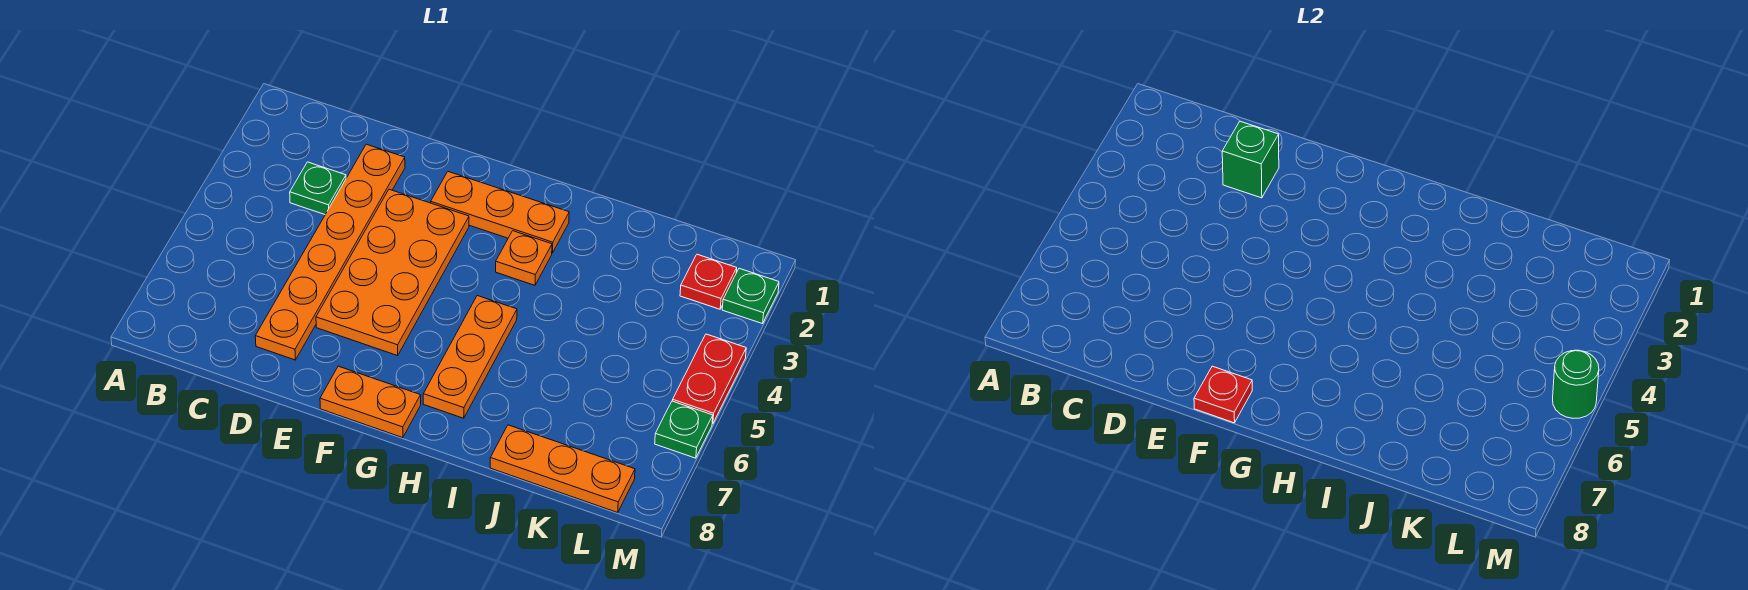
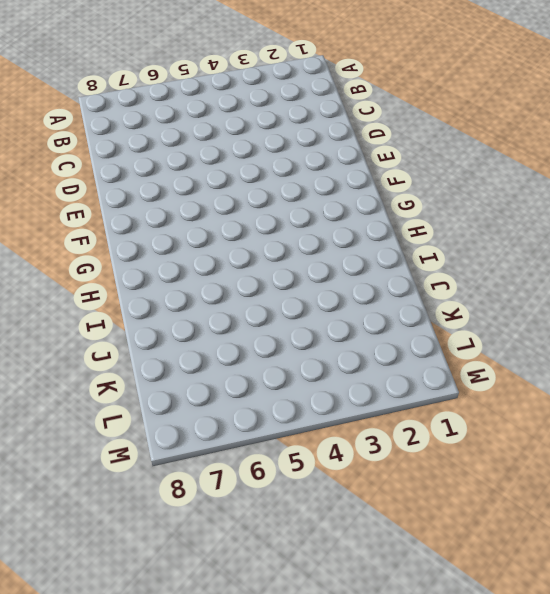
none -> green 1x1 plate [290,162,346,214]
none -> orange 1x6 plate [255,144,405,360]
none -> orange 2x4 plate [316,189,469,356]

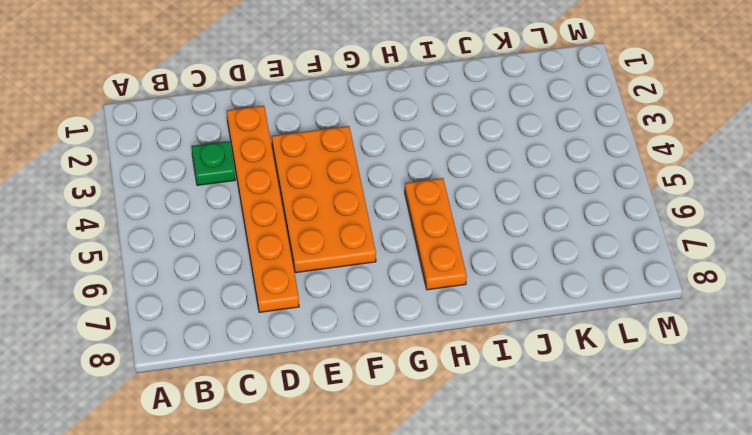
none -> orange 1x3 plate [431,172,569,253]
none -> orange 1x2 plate [320,366,421,438]
none -> orange 1x1 plate [496,231,552,285]

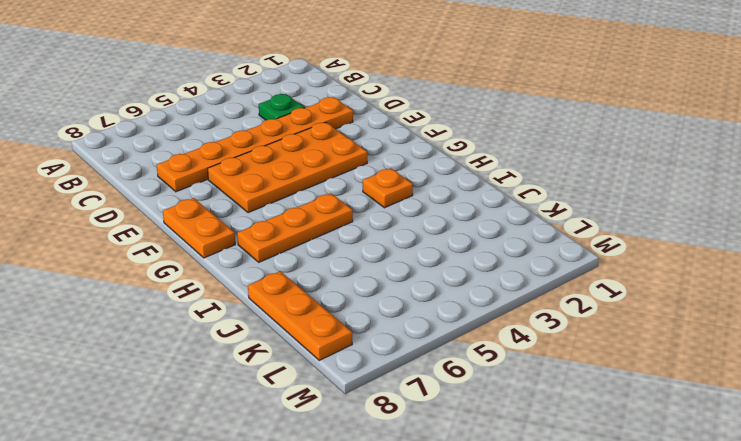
none -> orange 1x3 plate [431,172,569,253]
none -> red 1x1 plate [680,254,737,309]
none -> green 1x1 plate [722,268,779,324]

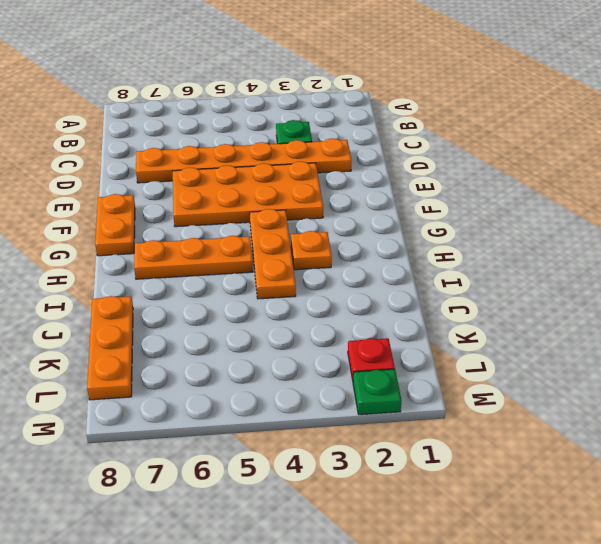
orange 1x3 plate [250,209,296,299] -> orange 1x3 plate moved to [431,172,569,253]
none -> red 1x2 plate [673,334,746,424]
none -> green 1x1 plate [655,401,713,458]
none -> green 1x1 brick [1222,121,1279,198]

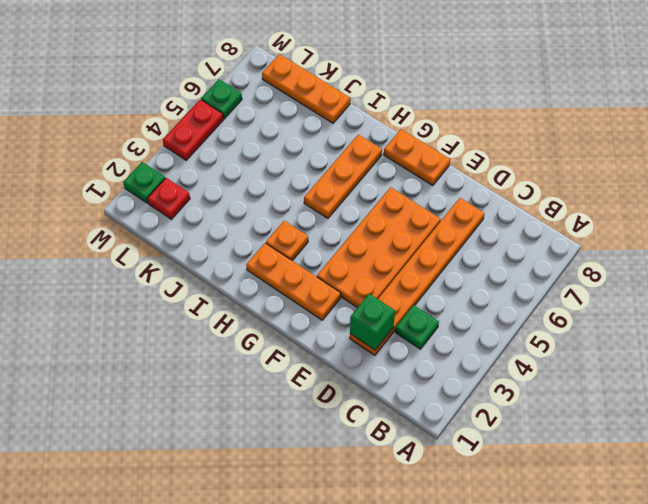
none -> red 1x1 plate [1194,366,1252,423]
none -> green 1x1 round brick [1553,350,1599,418]

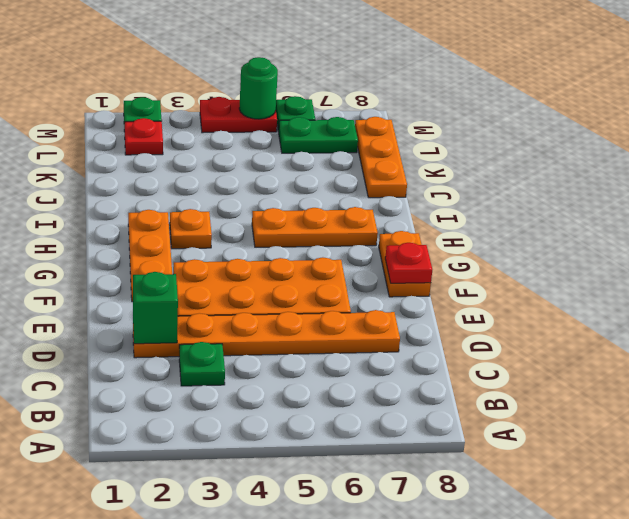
green 1x2 plate [279,117,358,153] -> none

